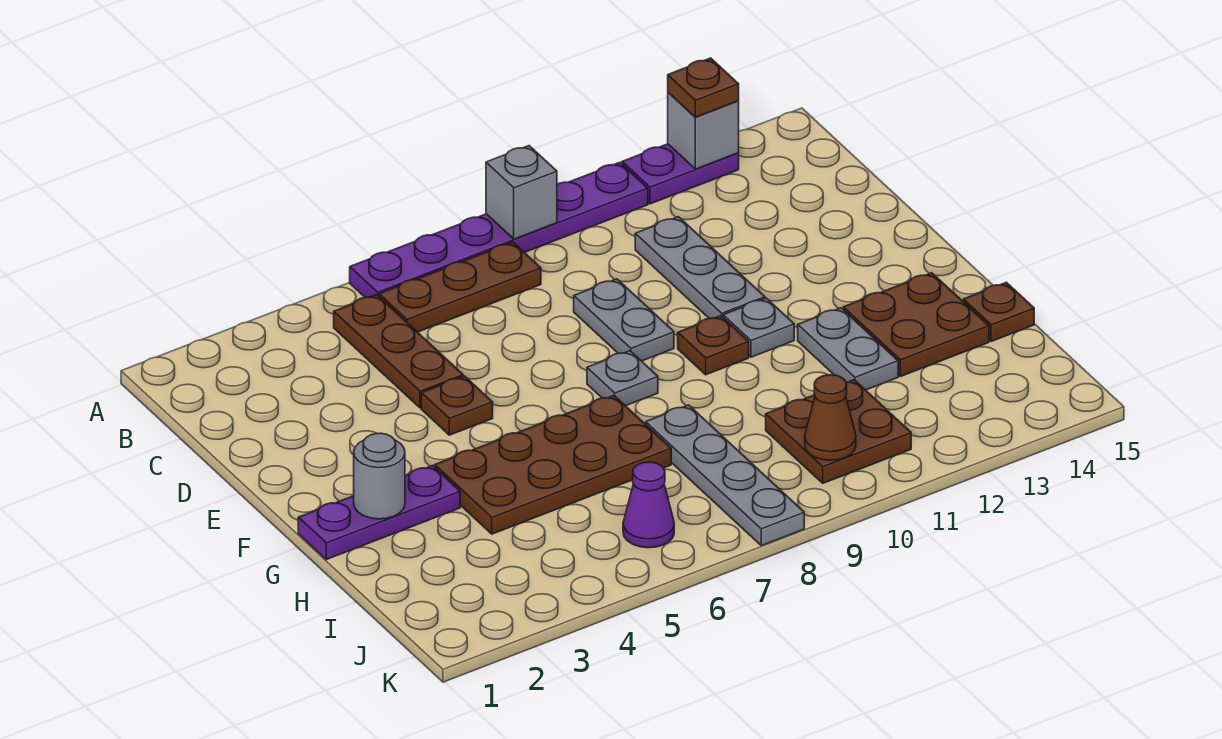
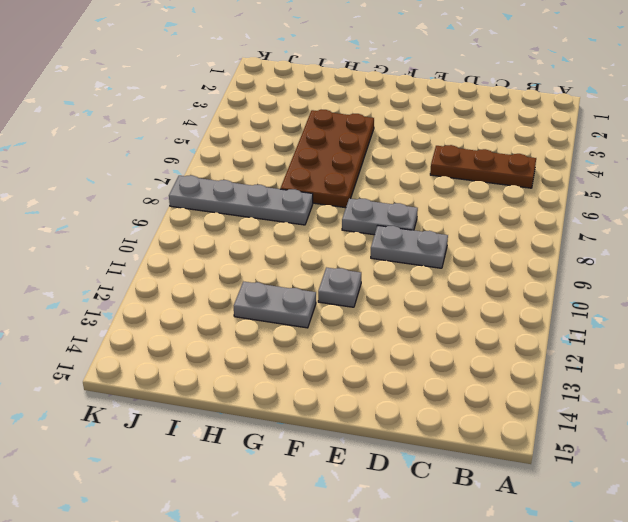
grey 1x2 plate [342,198,418,235] -> grey 1x1 plate [587,351,658,406]
none -> purple 1x6 plate [350,162,648,297]
none -> purple 1x2 plate [622,144,739,204]
none -> brown 1x3 plate [379,242,541,332]

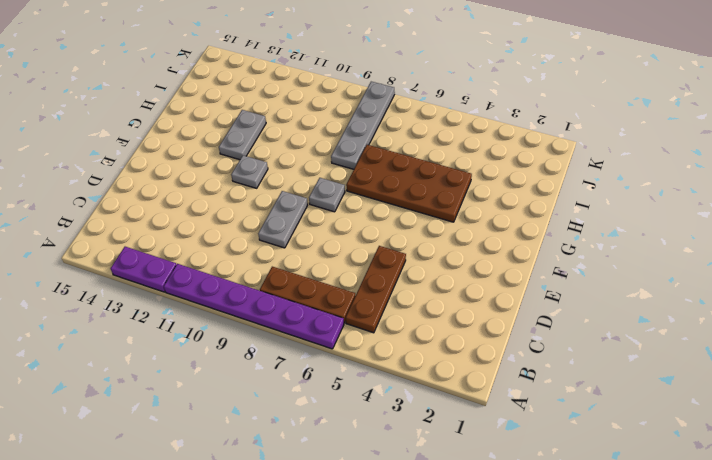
none -> grey 1x3 plate [635,217,765,318]
none -> brown 1x1 plate [421,376,493,435]
none -> brown 1x1 plate [678,316,749,375]

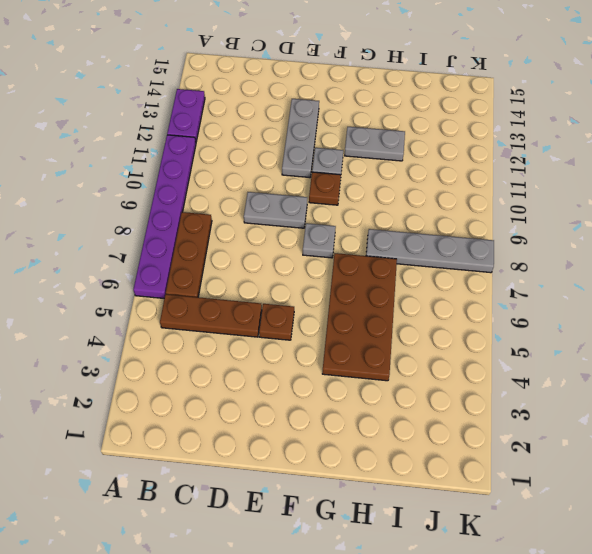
grey 1x3 plate [282,99,319,178] -> grey 1x3 plate turned to [635,217,765,318]
none -> purple 1x3 plate [298,465,460,560]
none -> brown 2x2 plate [843,273,989,377]
none -> brown 1x1 plate [963,282,1034,342]

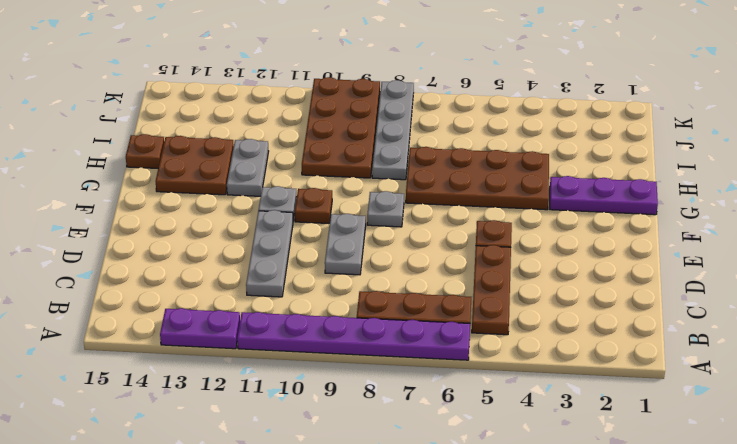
brown 2x4 plate [302,77,380,178] -> brown 2x2 plate [766,380,911,483]
none -> purple 1x1 cone [623,462,674,548]
none -> grey 1x1 brick [486,146,557,239]
none -> grey 1x1 brick [668,92,739,169]

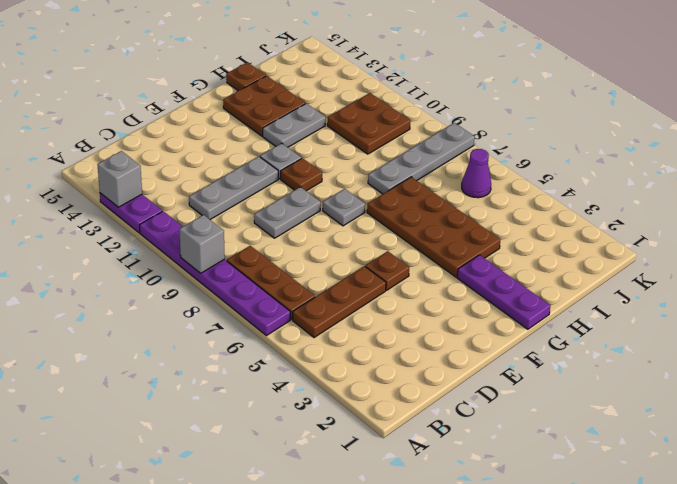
none -> grey 1x1 round brick [354,433,405,519]
none -> brown 1x1 cone [805,375,856,460]
none -> brown 1x1 plate [668,58,739,117]

